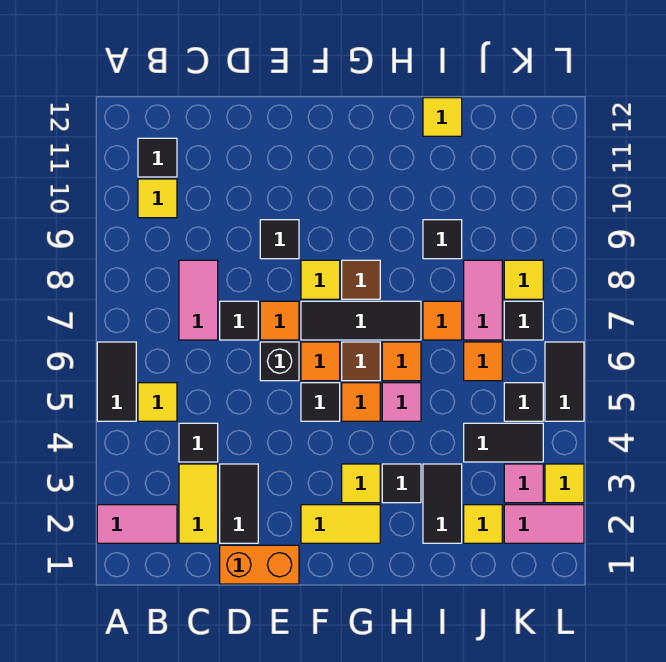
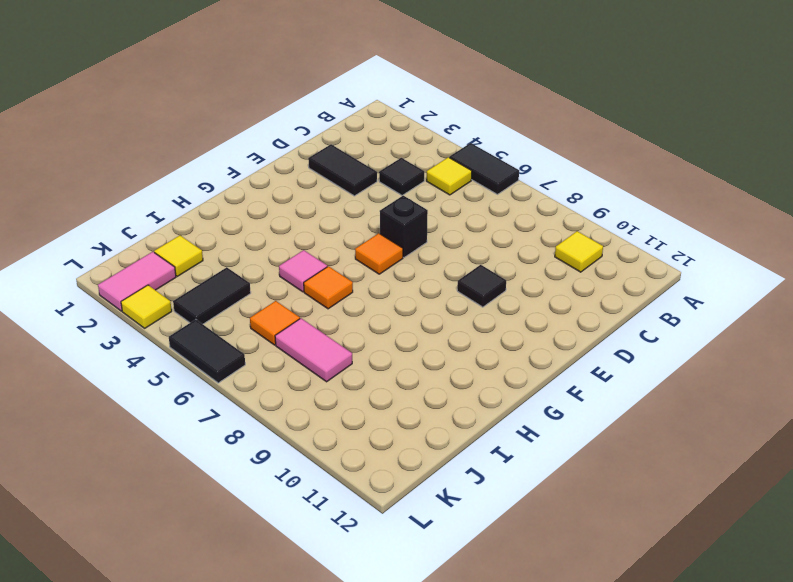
none -> pink 1x2 tile [97,505,177,543]
none -> black 1x1 tile [138,138,177,177]
none -> yellow 1x2 tile [179,464,218,543]
none -> pink 1x2 tile [179,260,218,340]

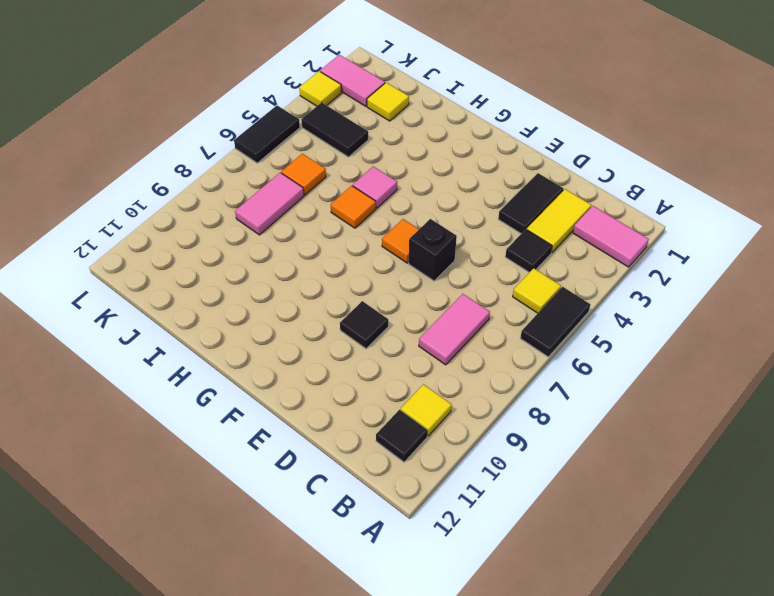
none -> orange 1x2 brick [220,545,299,584]
none -> black 1x1 tile [220,301,258,340]
none -> orange 1x1 tile [260,301,299,340]
none -> yellow 1x2 tile [301,505,380,543]

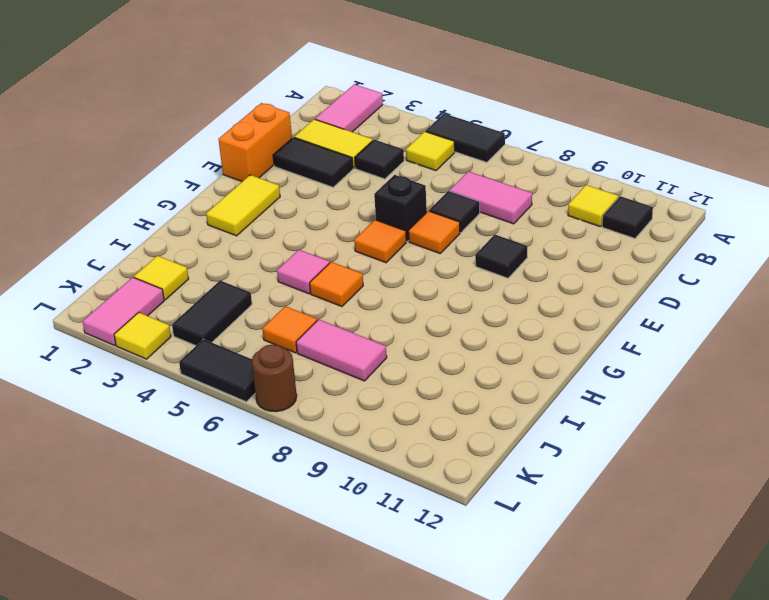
brown 1x1 round brick [252,344,297,412] -> none
none -> black 1x1 tile [301,383,340,421]
none -> black 1x3 tile [301,301,421,340]
none -> yellow 1x1 tile [301,260,340,299]
none -> yellow 1x1 tile [342,464,380,503]

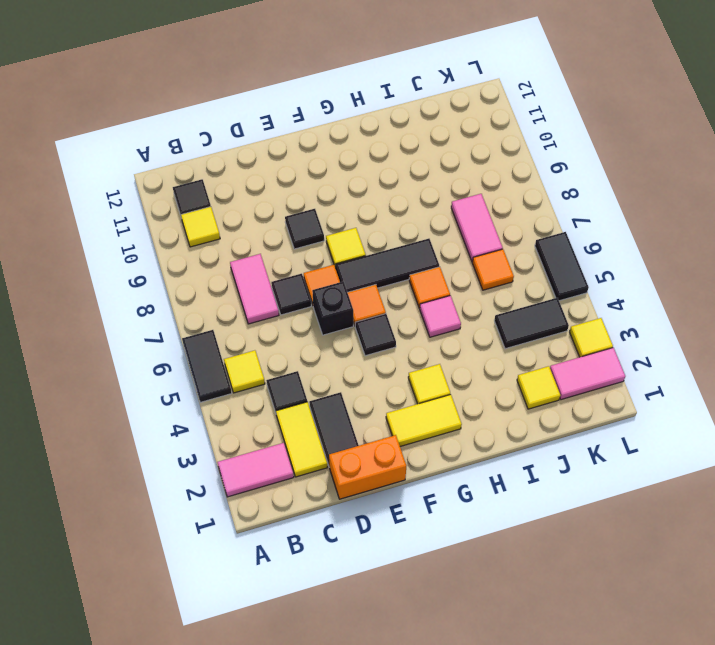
none -> orange 1x1 tile [342,383,380,421]
none -> brown 1x1 tile [342,342,380,381]
none -> brown 1x1 tile [342,260,380,299]
none -> black 1x1 tile [382,464,421,503]

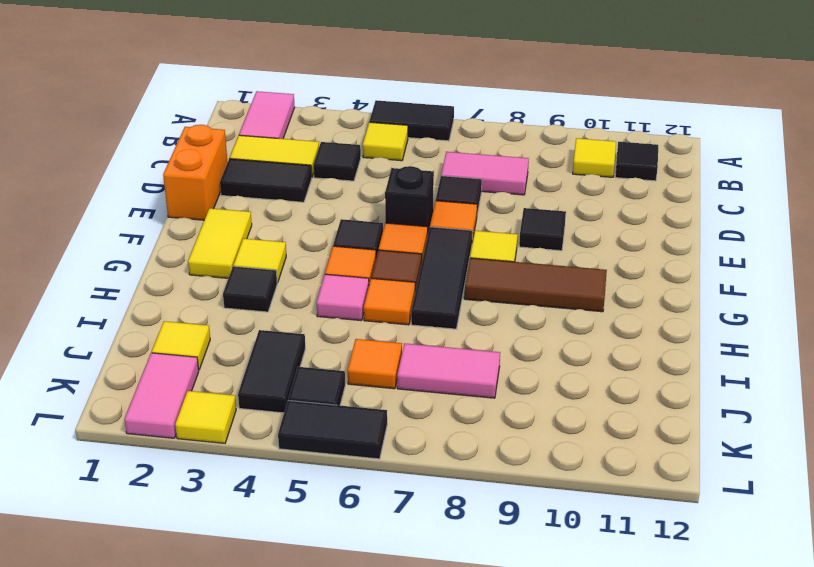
brown 1x3 tile [464,258,607,312] -> brown 1x1 tile [342,260,380,299]
none -> black 1x2 tile [423,464,462,543]
none -> orange 1x1 tile [423,301,462,340]
none -> black 1x1 tile [423,220,462,259]
none -> yellow 1x1 tile [423,98,462,136]

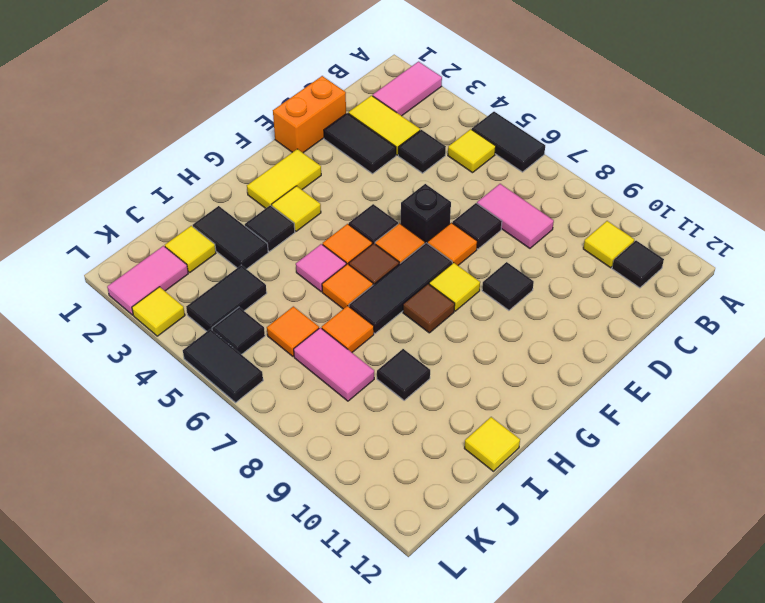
none -> pink 1x1 tile [504,464,543,503]
none -> black 1x1 tile [504,301,543,340]
none -> yellow 1x1 tile [504,260,543,299]

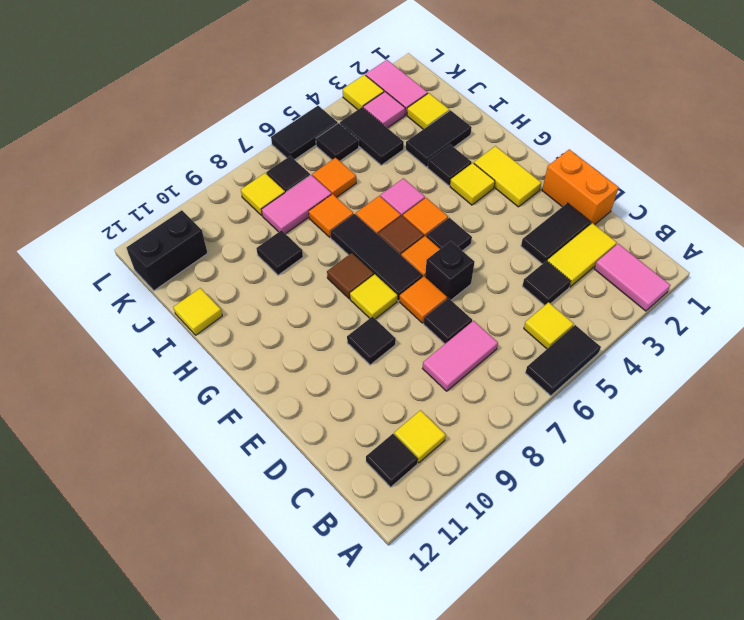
black 1x2 brick [126,210,207,291] -> none

